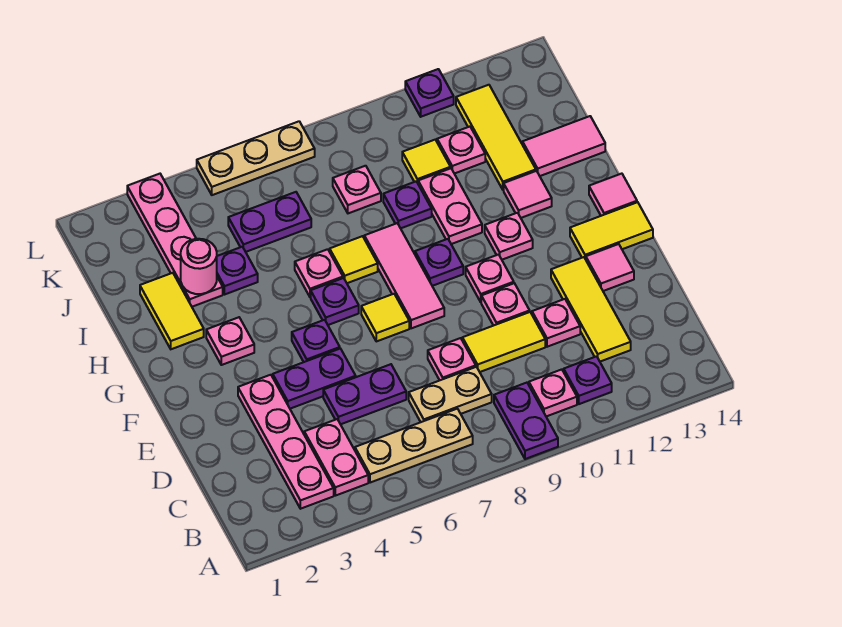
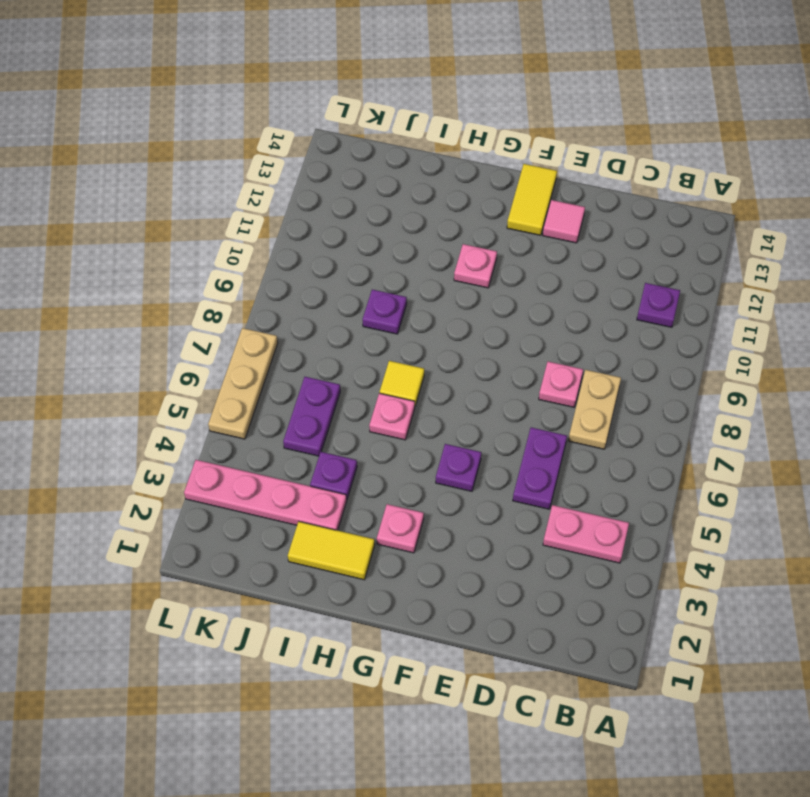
none -> purple 1x2 plate [494,383,558,459]
none -> pink 1x4 plate [238,375,334,509]
none -> tan 1x3 plate [355,409,473,483]
none -> pink 1x1 plate [529,369,577,416]

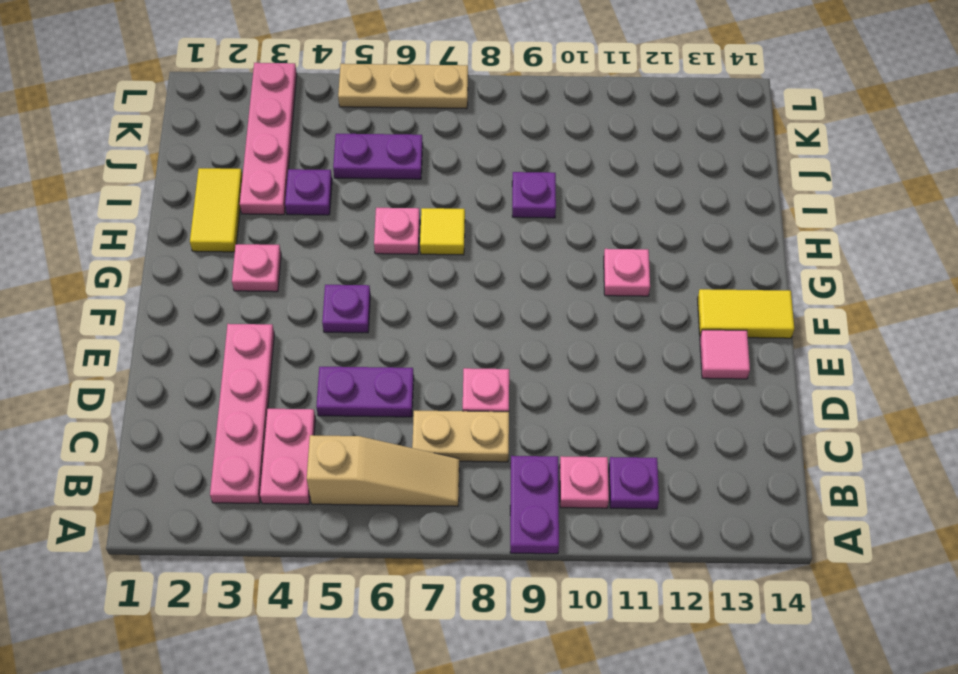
tan 1x3 slope [307,435,459,506] -> tan 1x3 plate [355,409,473,483]
none -> yellow 1x3 tile [551,257,631,362]
none -> yellow 1x2 tile [462,312,545,372]
none -> pink 1x1 plate [532,299,580,347]
none -> purple 1x2 plate [273,349,356,409]

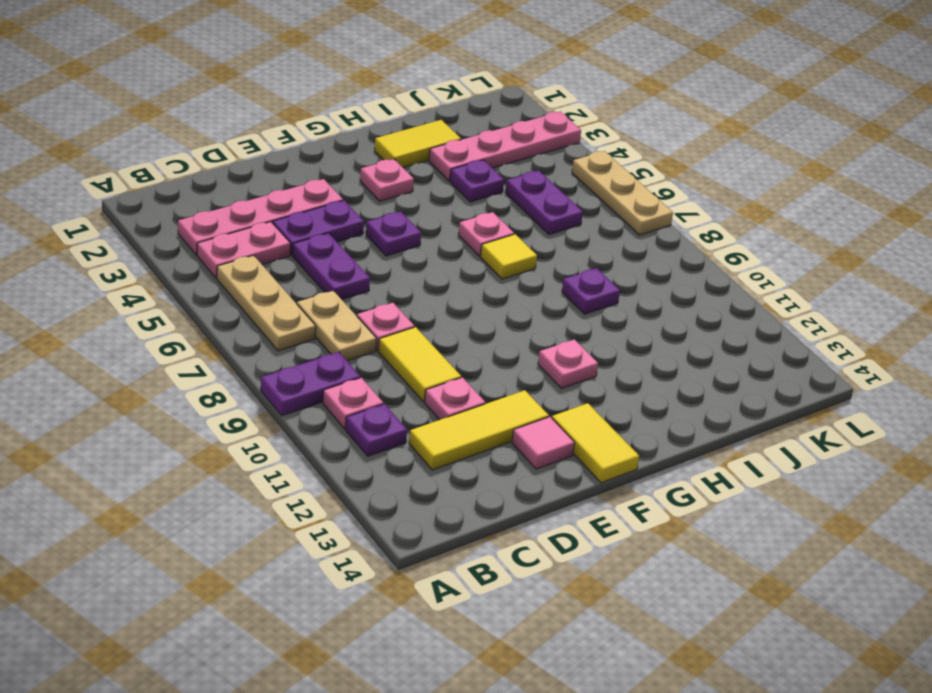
purple 1x2 plate [273,201,364,255] -> purple 1x2 plate turned to [273,349,356,409]
none -> pink 1x1 plate [481,283,530,326]
none -> yellow 1x1 tile [361,294,409,341]
none -> pink 1x3 tile [364,223,444,328]
none -> pink 1x1 plate [466,255,514,302]

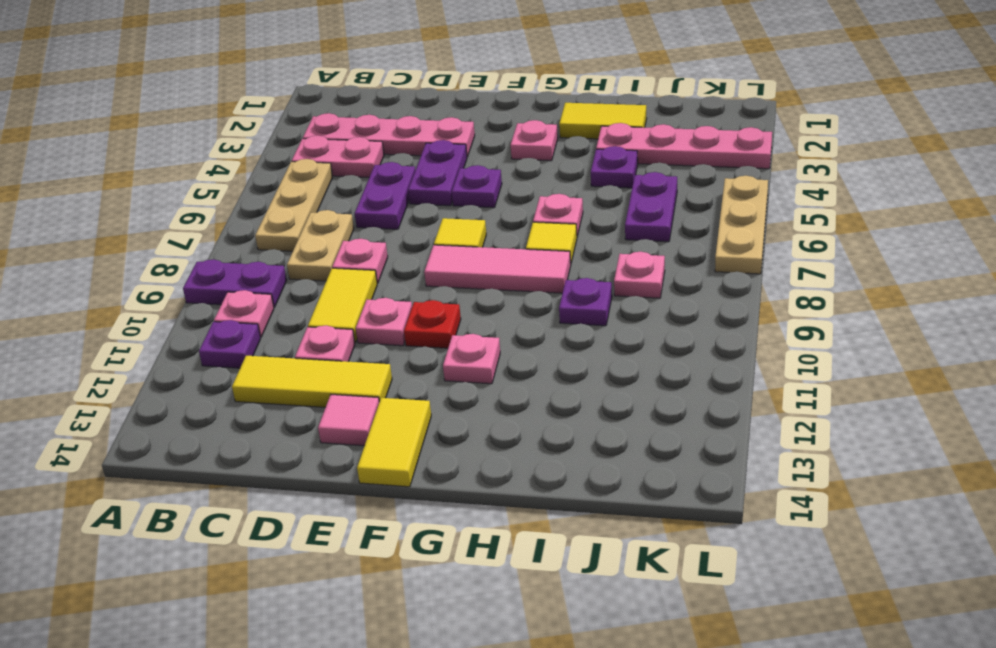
red 1x1 plate [404,300,461,348] -> pink 1x1 plate [466,255,514,302]
none -> purple 1x1 plate [311,278,359,325]
none -> purple 1x1 plate [415,239,463,286]
none -> pink 1x1 tile [589,174,637,216]
none -> pink 1x2 plate [418,168,482,244]

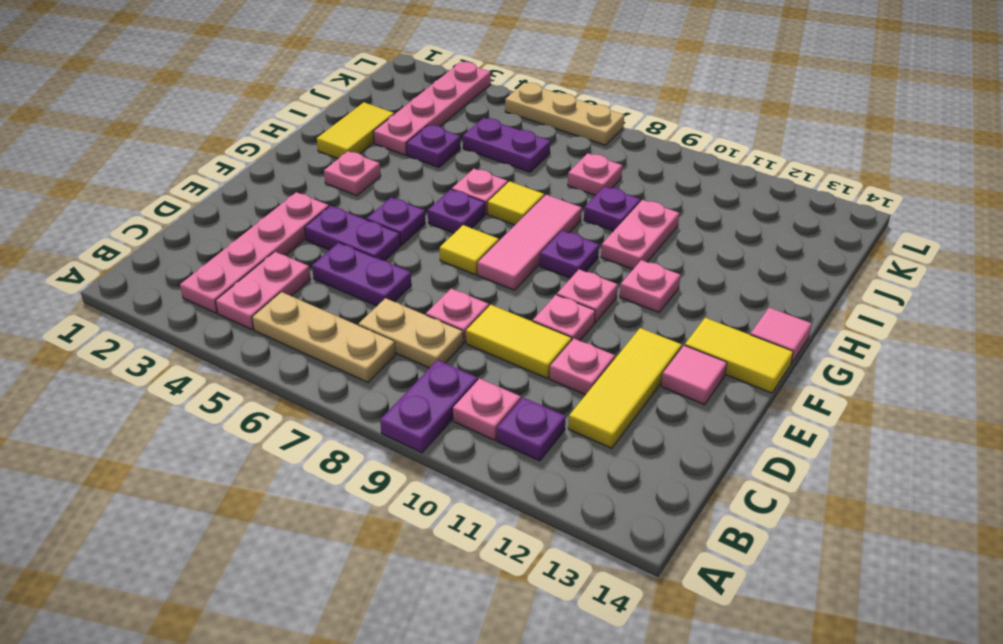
none -> pink 1x1 tile [504,171,552,218]
none -> yellow 1x3 tile [456,85,536,190]
none -> pink 1x2 tile [523,116,605,176]
none -> yellow 1x1 tile [402,140,451,183]

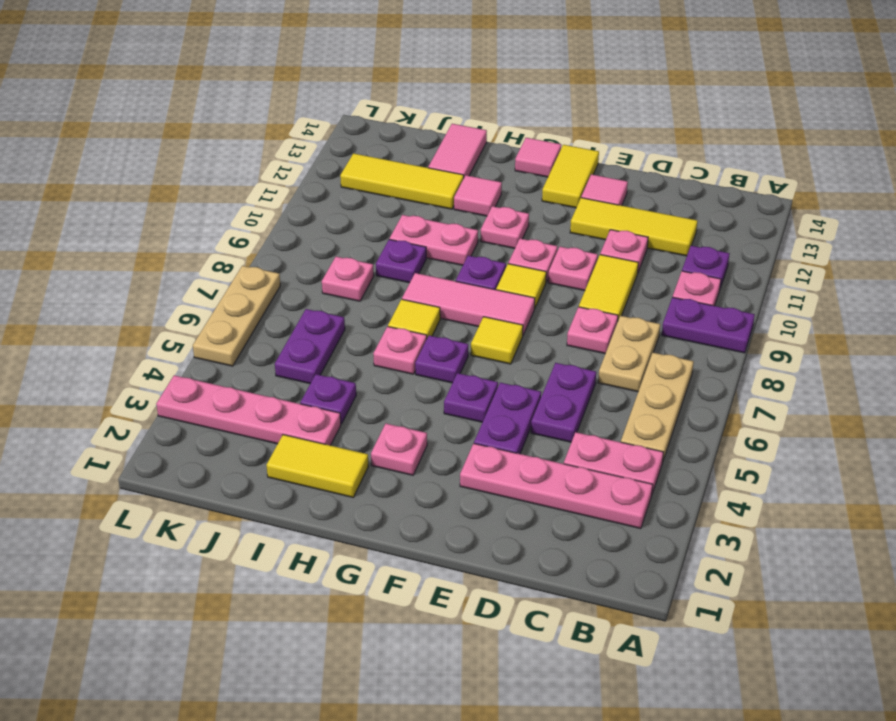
yellow 1x1 tile [496,264,546,309] -> yellow 1x1 tile moved to [402,140,451,183]
none -> pink 1x1 plate [437,127,485,174]
none -> purple 1x1 plate [405,69,454,117]
none -> pink 1x1 round brick [181,239,217,294]

